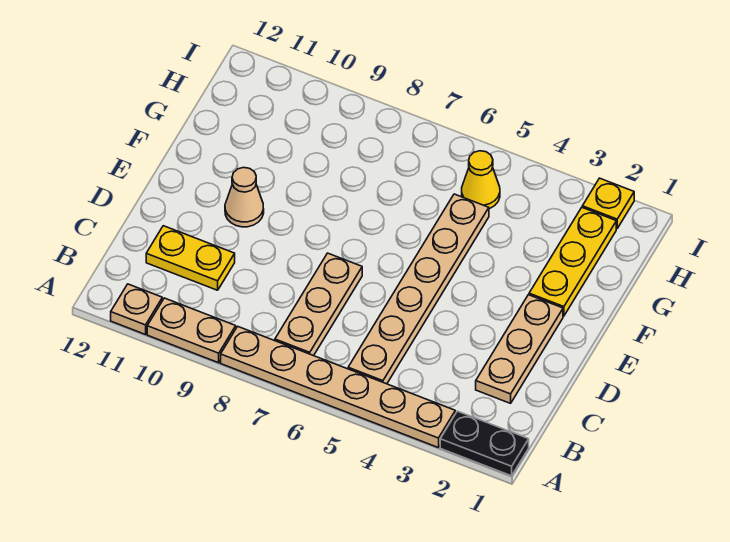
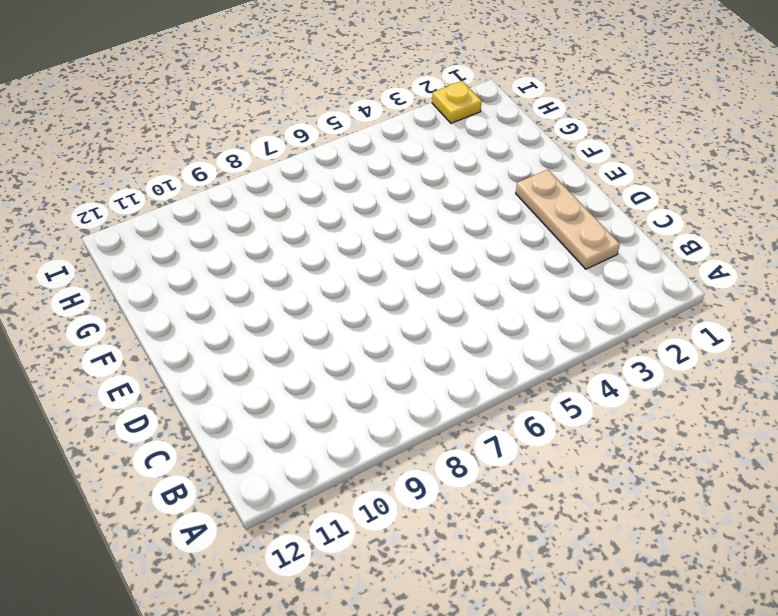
none -> black 1x2 plate [440,411,529,476]
none -> tan 1x6 plate [221,326,455,448]
none -> tan 1x2 plate [147,298,236,363]

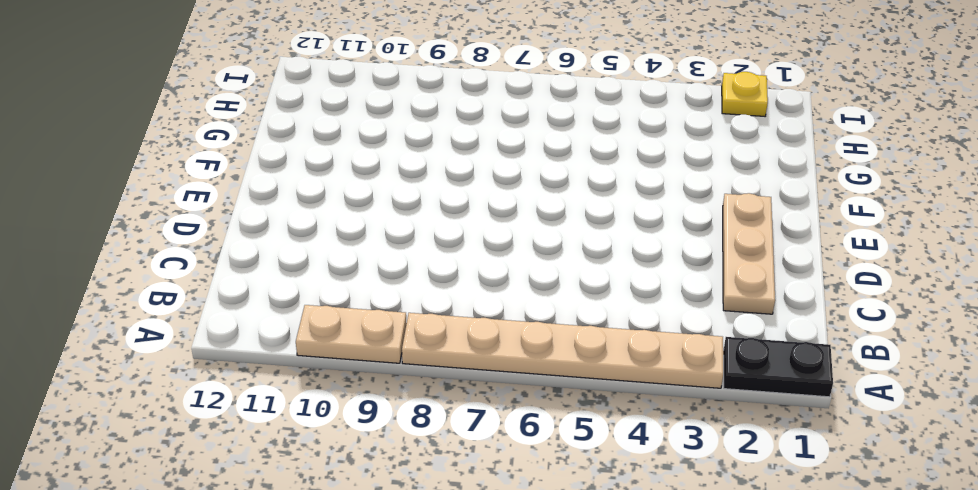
none -> tan 1x1 plate [111,284,162,334]
none -> tan 1x6 plate [348,194,489,384]
none -> tan 1x3 plate [275,253,362,356]

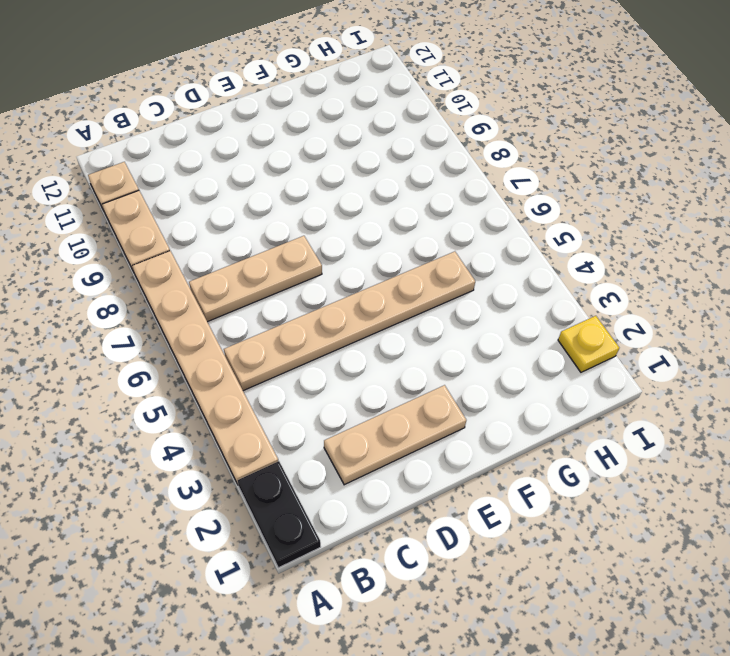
none -> yellow 1x2 plate [146,226,235,290]
none -> tan 1x1 cone [225,168,264,227]
none -> yellow 1x3 plate [529,208,616,316]

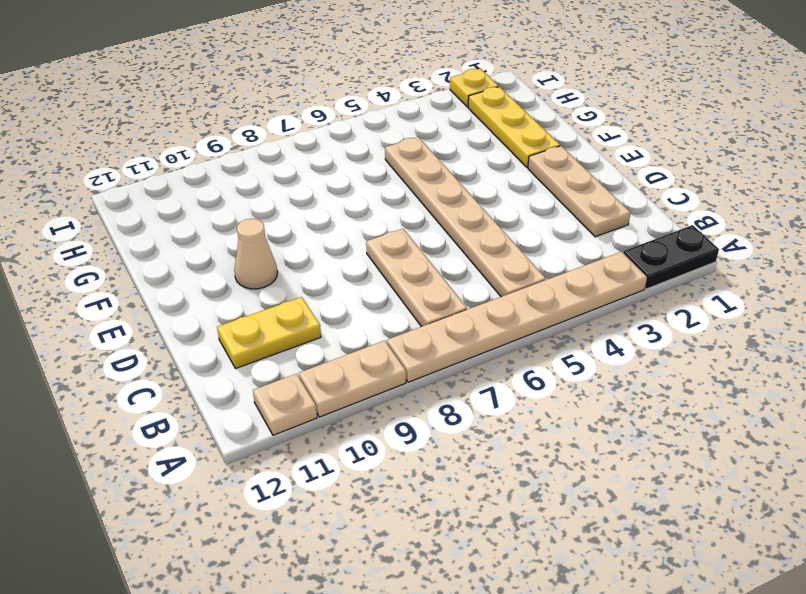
none -> yellow 1x1 cone [462,151,500,209]

